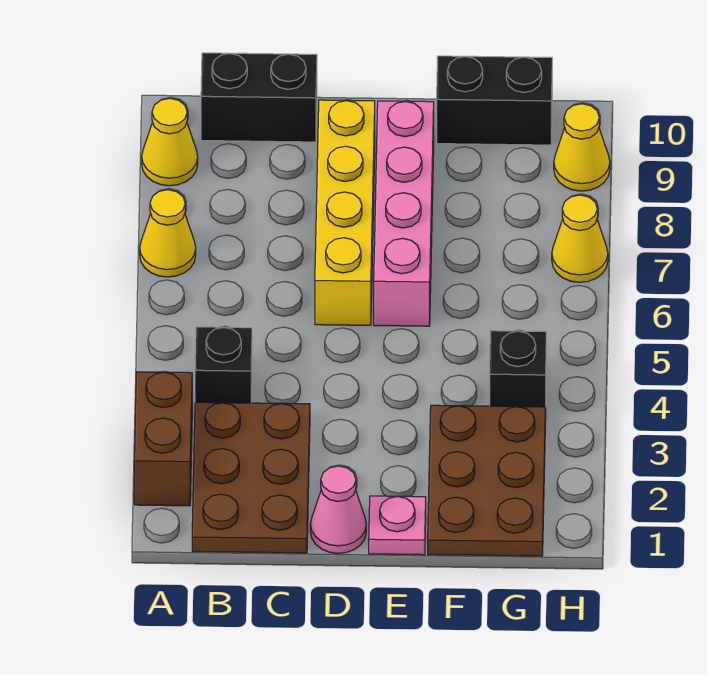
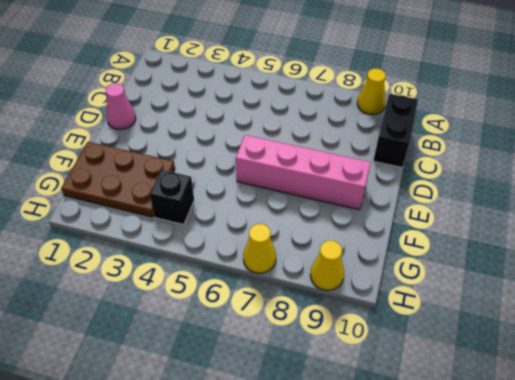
none -> brown 1x2 brick [134,372,192,506]
none -> yellow 1x1 cone [140,190,196,277]
none -> brown 2x3 plate [192,402,310,553]

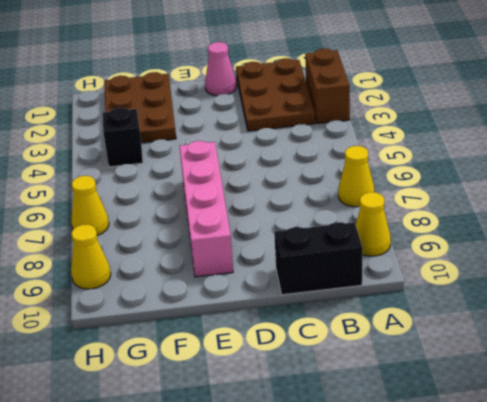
none -> black 1x1 brick [195,327,252,403]
none -> yellow 1x4 brick [315,100,375,325]
none -> pink 1x1 plate [369,496,426,555]

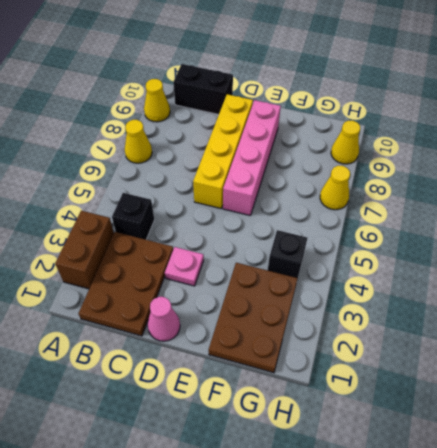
pink 1x1 plate [165,247,204,286] -> pink 1x1 plate moved to [369,496,426,555]
none -> black 1x2 brick [437,56,552,145]

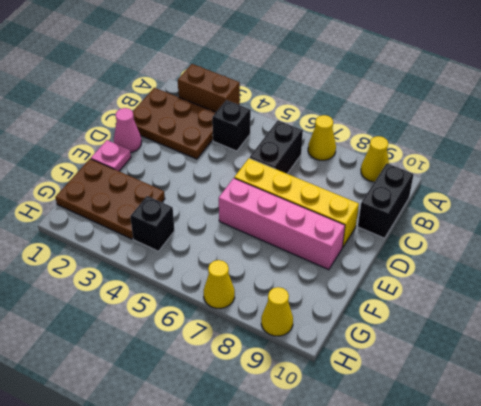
black 1x2 brick [250,121,303,174] -> black 1x2 brick moved to [437,56,552,145]

